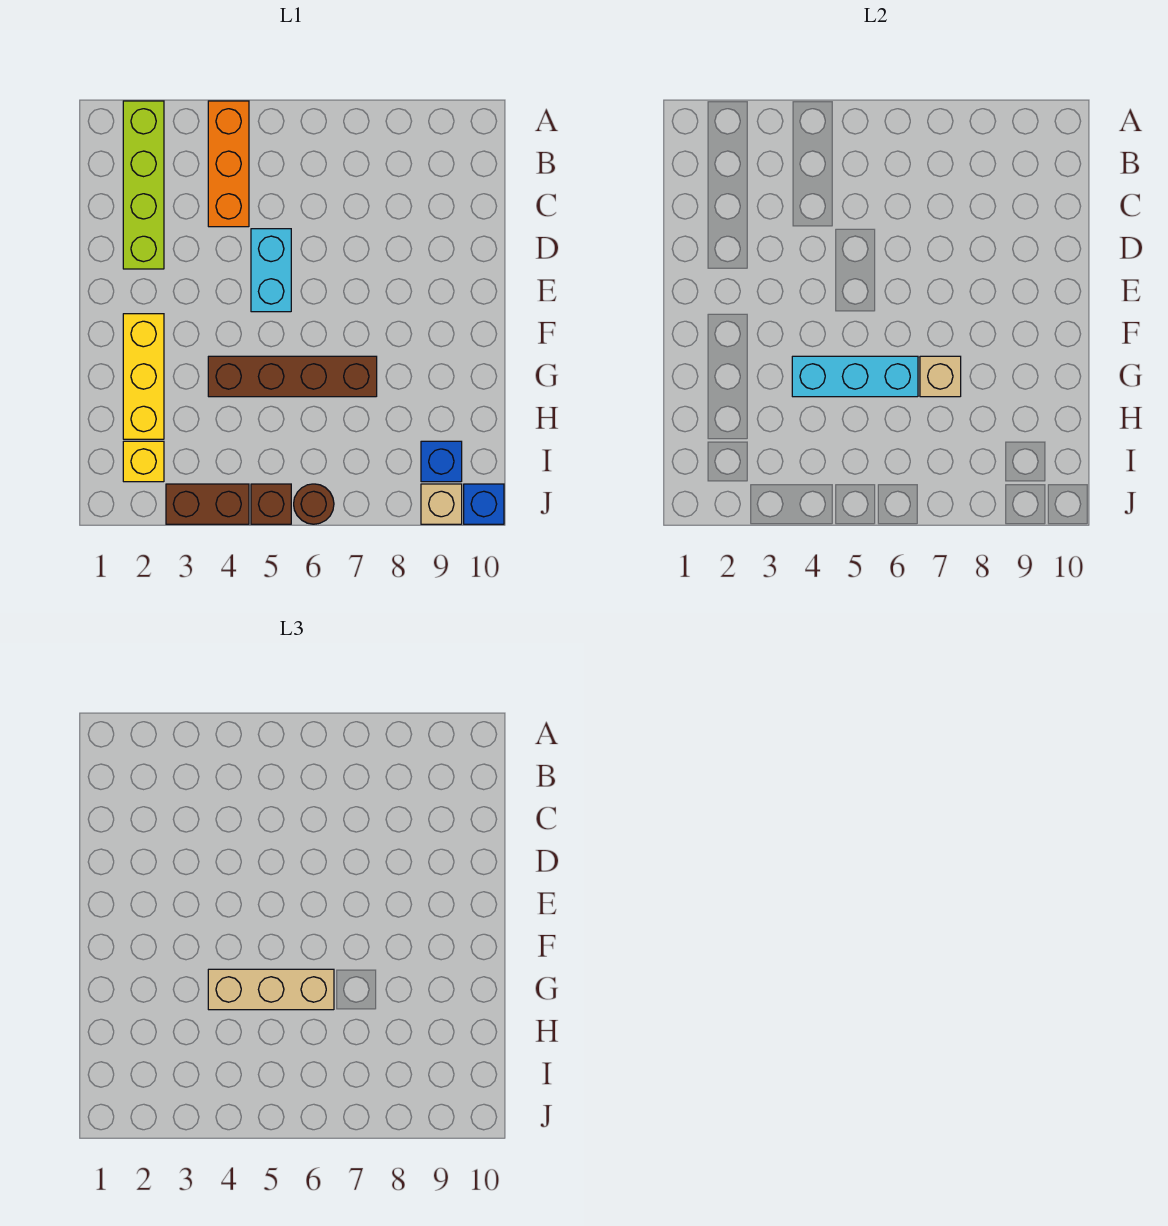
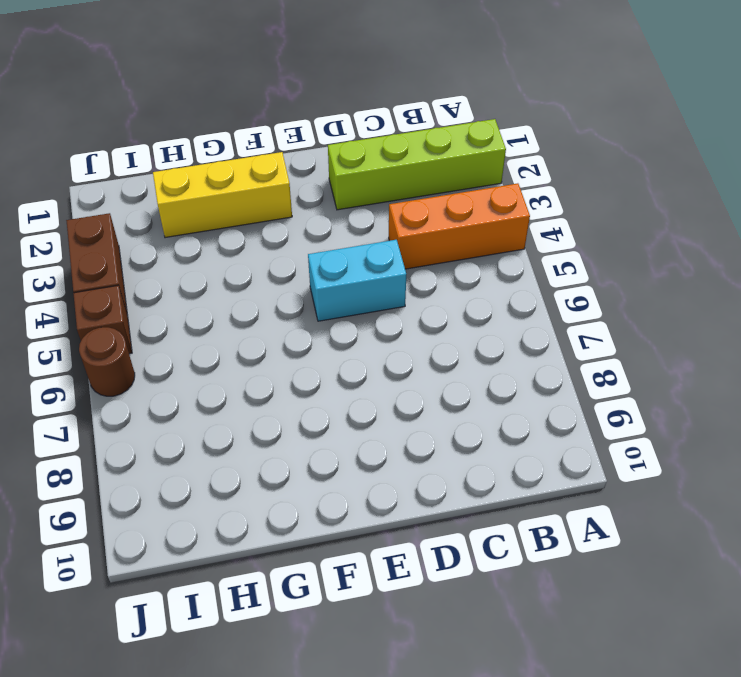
none -> brown 1x4 brick [208,356,377,397]
none -> yellow 1x1 brick [123,441,164,482]
none -> blue 1x1 brick [421,441,462,482]

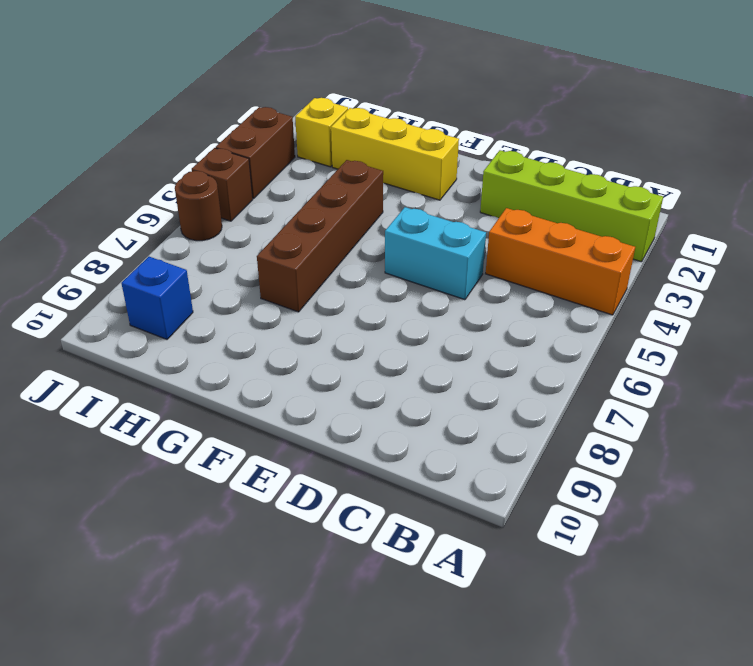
none -> tan 1x1 brick [421,484,462,524]
none -> blue 1x1 brick [464,484,504,524]
none -> cyan 1x3 brick [792,356,918,397]

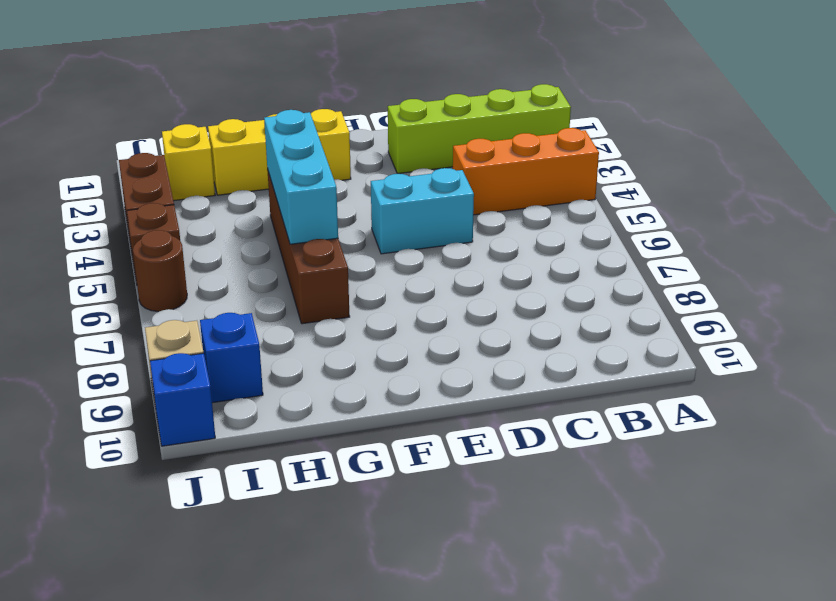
none -> tan 1x1 brick [920,356,961,397]
none -> tan 1x3 brick [208,969,334,1010]

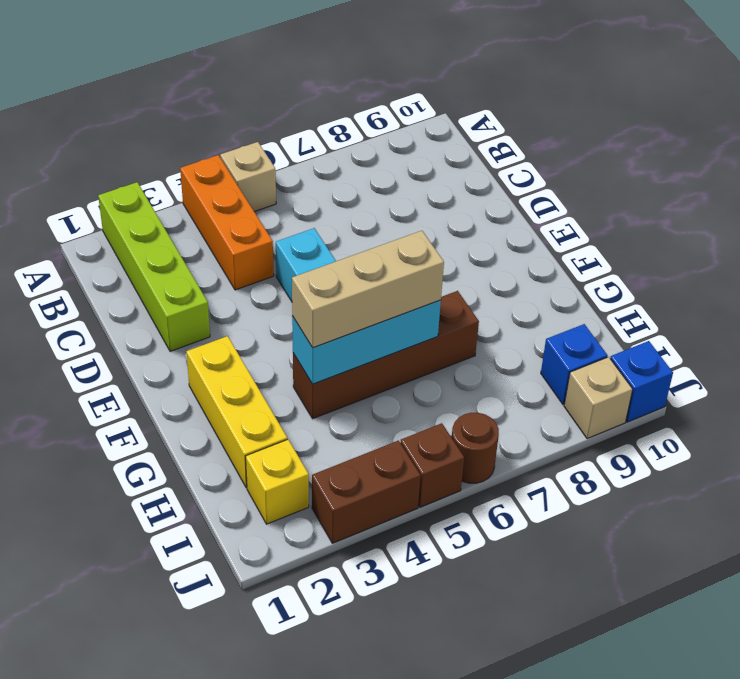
tan 1x1 brick [220,142,276,212] -> tan 1x1 brick moved to [920,356,961,397]

